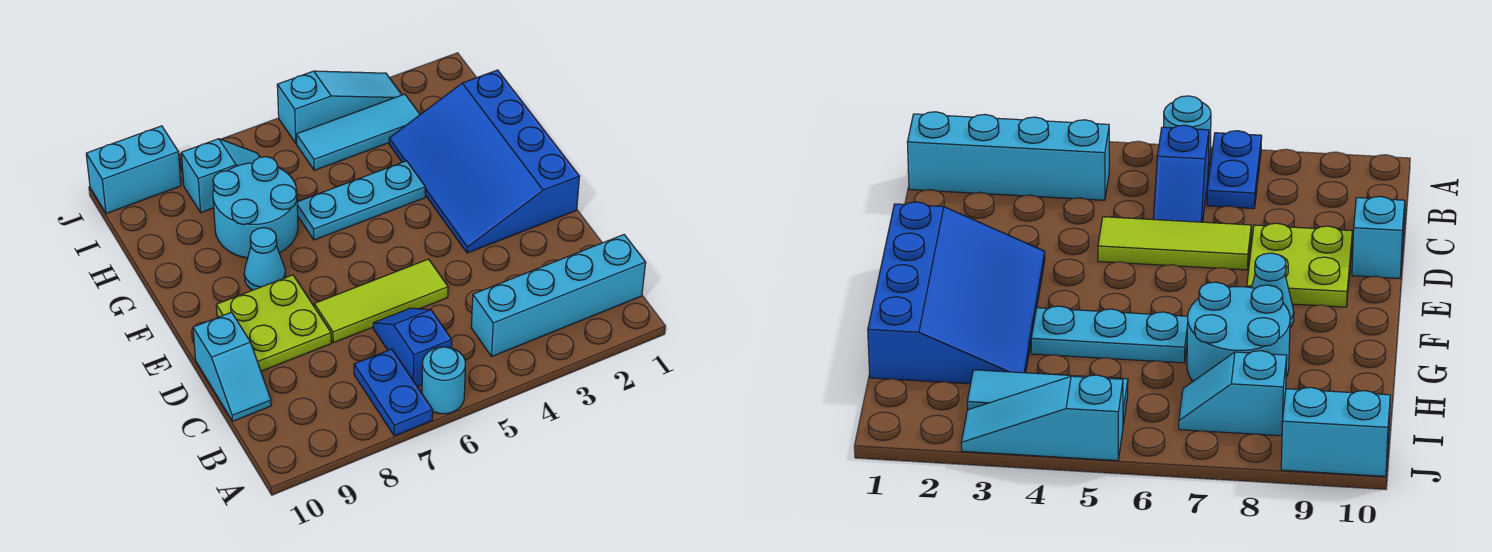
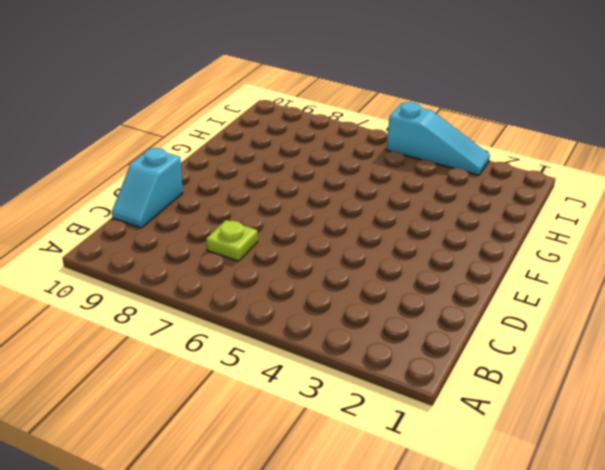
lime 1x1 plate [206,220,258,261] -> none
none -> cyan 1x1 round brick [422,347,465,414]
none -> blue 1x2 plate [354,349,433,436]
none -> cyan 1x4 brick [471,235,646,356]

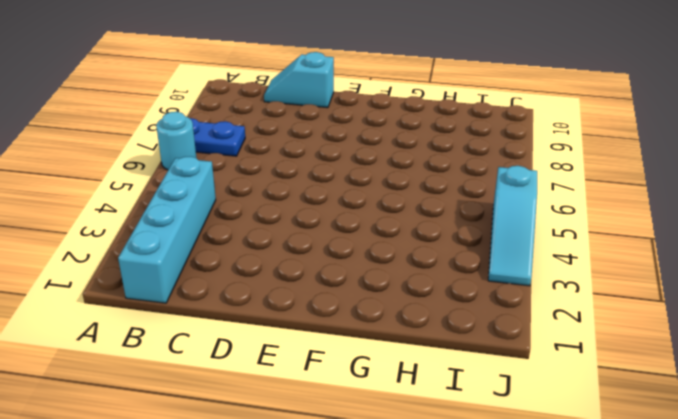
none -> blue 1x2 slope [373,308,452,387]
none -> lime 1x3 tile [314,259,448,343]
none -> lime 2x2 plate [216,275,331,371]

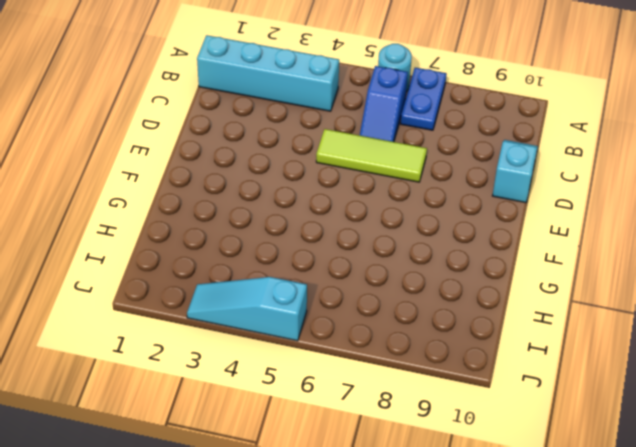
none -> lime 2x2 plate [216,275,331,371]
none -> blue 3x4 slope [389,70,579,253]
none -> cyan 1x1 cone [244,228,285,290]

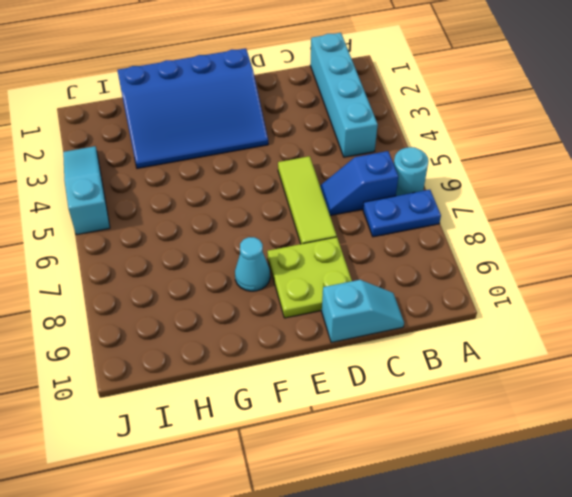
none -> cyan 1x3 plate [297,161,425,240]
none -> cyan 2x2 round brick [213,157,298,258]
none -> cyan 1x3 tile [296,94,420,170]

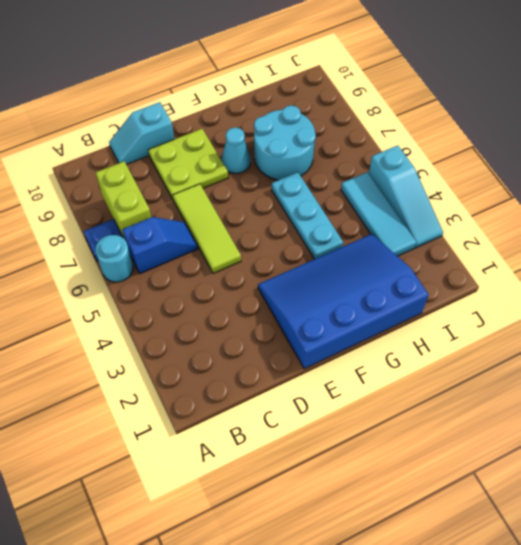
lime 1x2 brick [96,161,151,239] -> none
none -> cyan 1x4 brick [471,235,646,356]
none -> cyan 1x2 slope [181,139,260,213]
none -> cyan 1x2 brick [86,126,181,214]

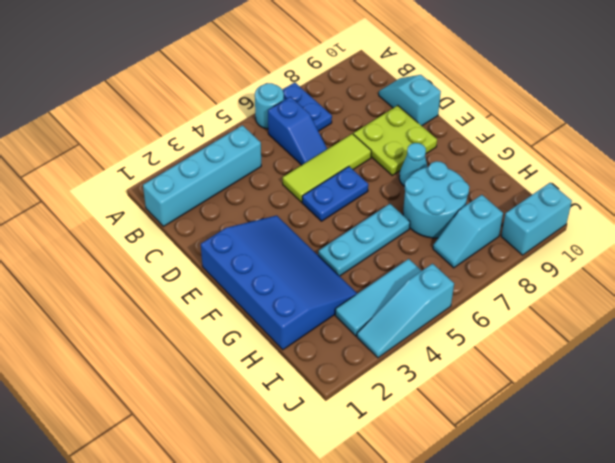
blue 1x2 plate [302,167,368,221] -> none

